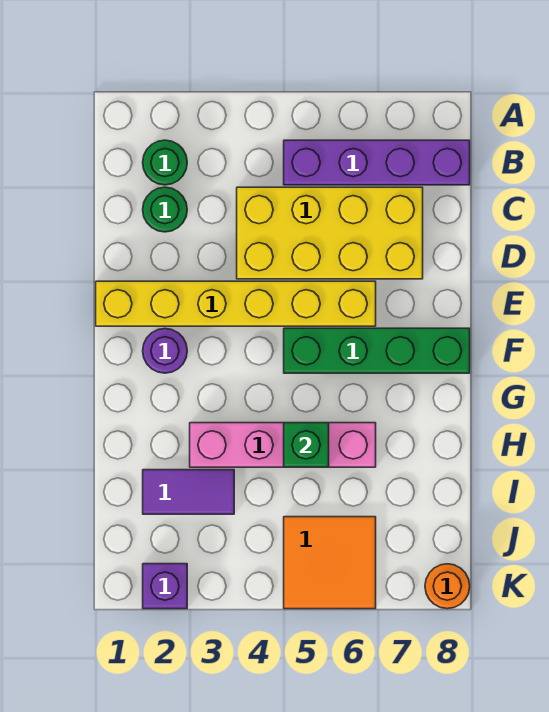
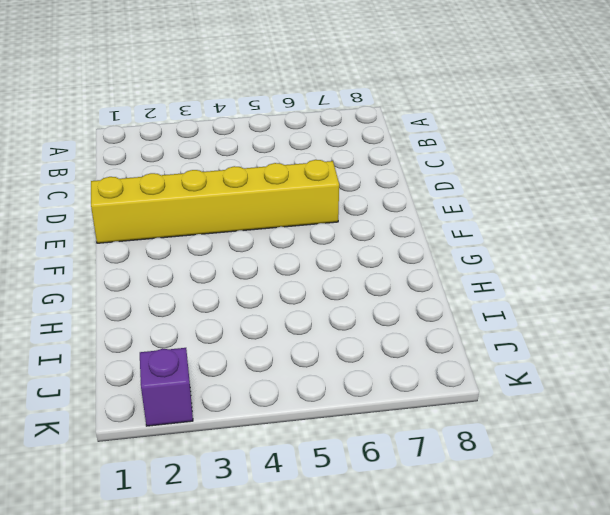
none -> green 1x1 round brick [143,140,187,185]
none -> purple 1x4 brick [284,140,470,185]
none -> green 1x1 round brick [143,187,187,232]

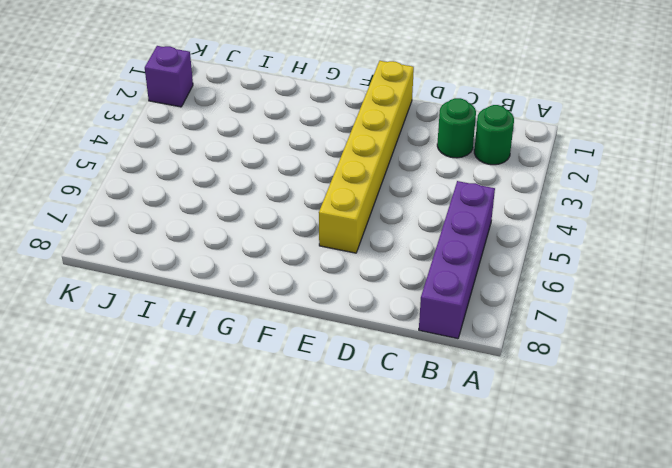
none -> yellow 2x4 brick [237,187,423,279]
none -> purple 1x1 round brick [143,329,187,373]
none -> green 1x4 brick [284,328,470,373]

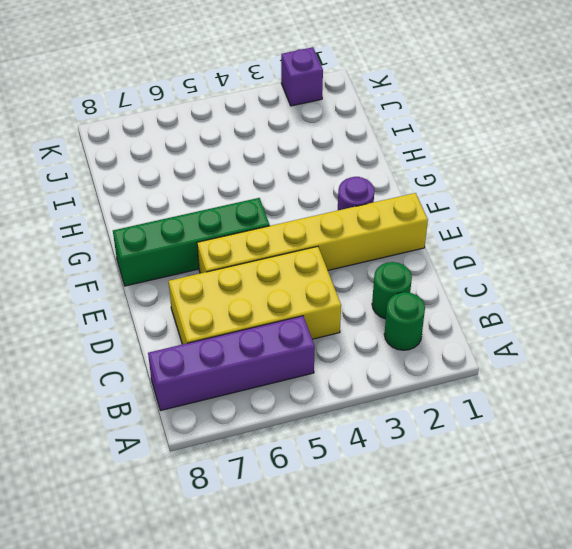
none -> pink 1x4 brick [190,423,376,467]
none -> purple 1x2 tile [143,470,234,514]
none -> orange 2x2 tile [284,517,376,609]

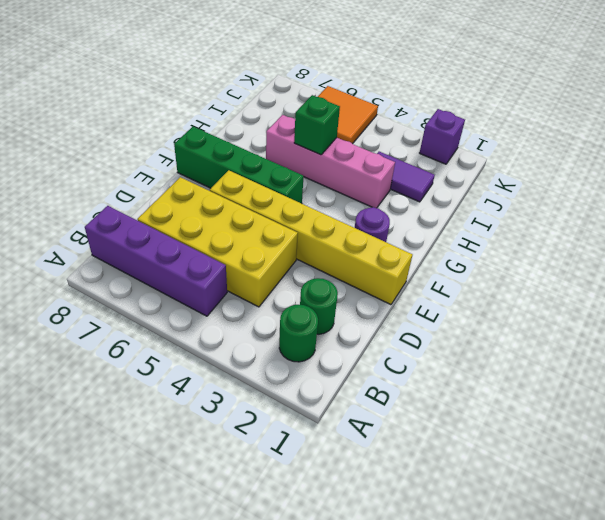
none -> orange 1x1 round brick [425,564,470,609]

